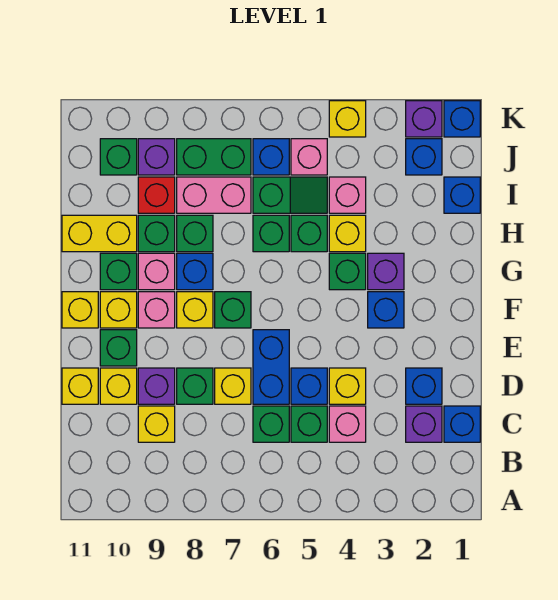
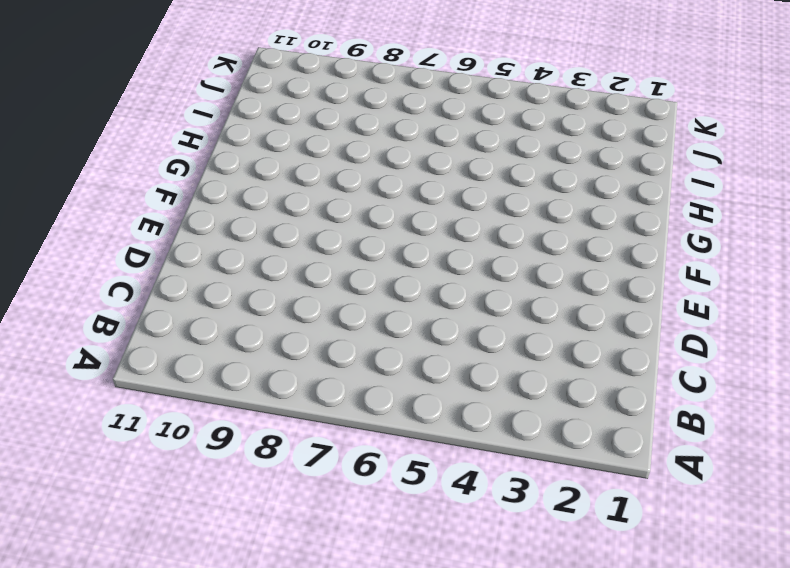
none -> blue 1x1 brick [444,406,480,442]
none -> purple 1x1 brick [406,406,442,442]
none -> pink 1x1 brick [329,406,366,442]
none -> green 1x1 brick [291,406,327,442]

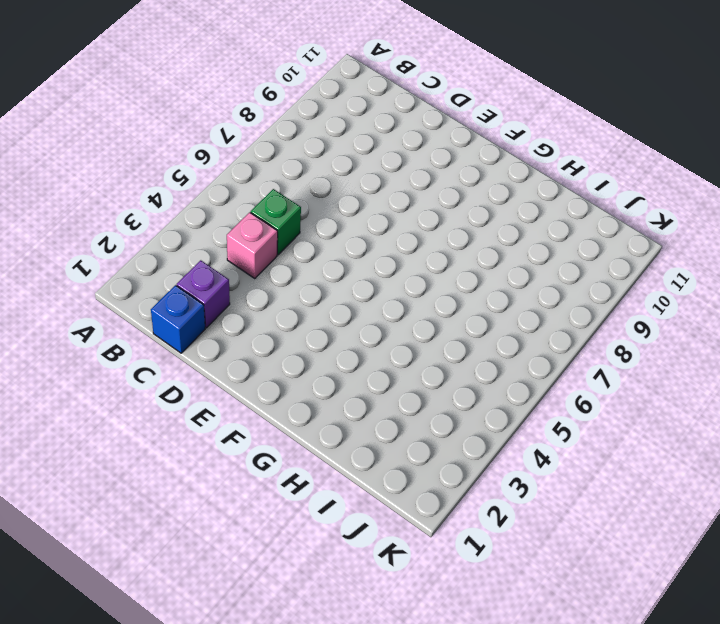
none -> green 1x1 brick [253,406,289,442]
none -> yellow 1x1 brick [138,406,175,442]
none -> blue 1x1 brick [406,368,442,404]
none -> yellow 1x1 brick [329,368,366,404]

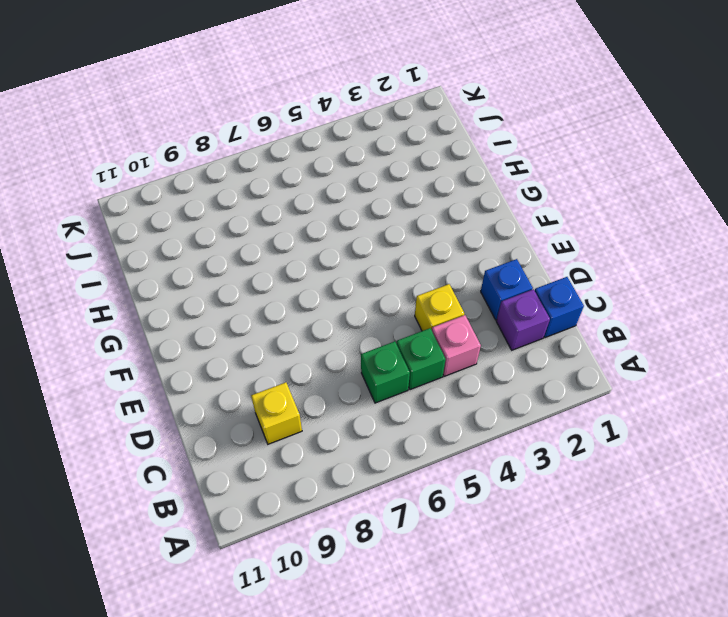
none -> blue 1x1 brick [291,368,327,404]
none -> blue 1x2 brick [253,330,289,404]
none -> yellow 1x1 brick [215,368,251,404]
none -> green 1x1 brick [177,368,213,404]

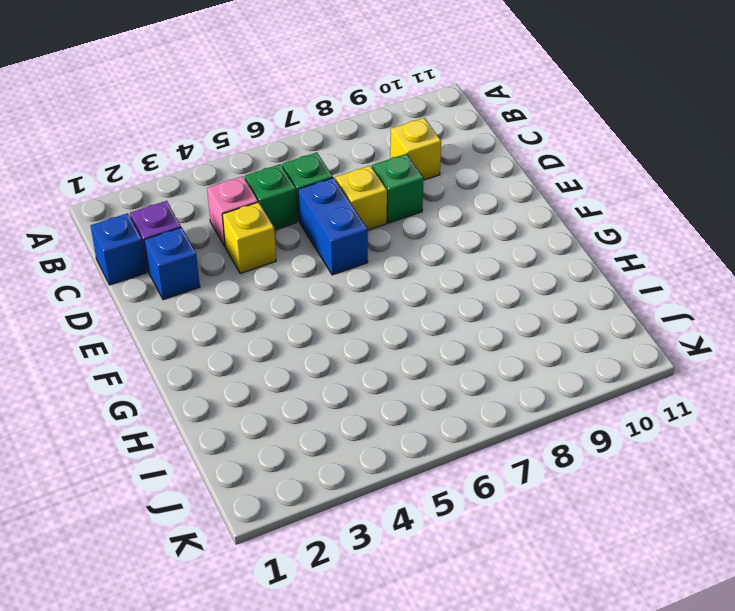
none -> blue 1x1 brick [291,368,327,404]
none -> purple 1x1 brick [138,368,175,404]
none -> yellow 1x1 brick [100,368,137,404]
none -> yellow 1x1 brick [62,368,98,404]

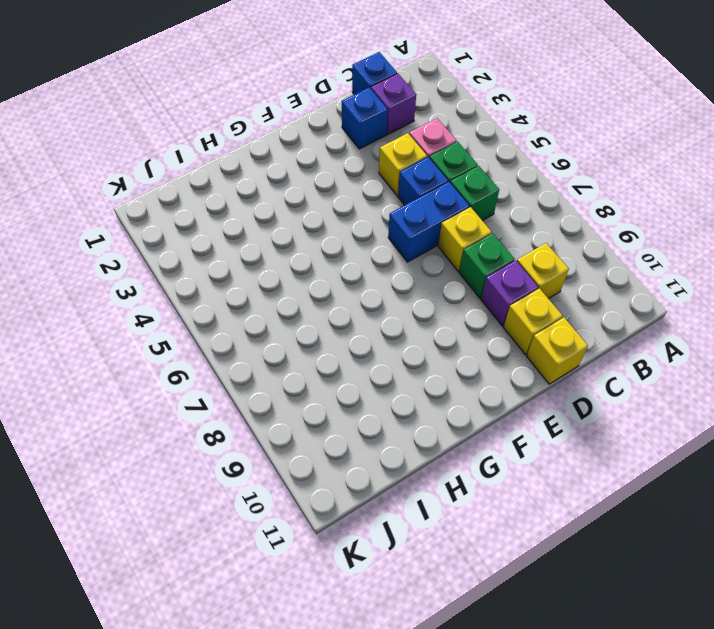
none -> green 1x1 brick [100,330,137,366]
none -> blue 1x1 brick [368,292,404,328]
none -> green 1x1 brick [215,292,251,328]
none -> yellow 1x1 brick [177,292,213,328]

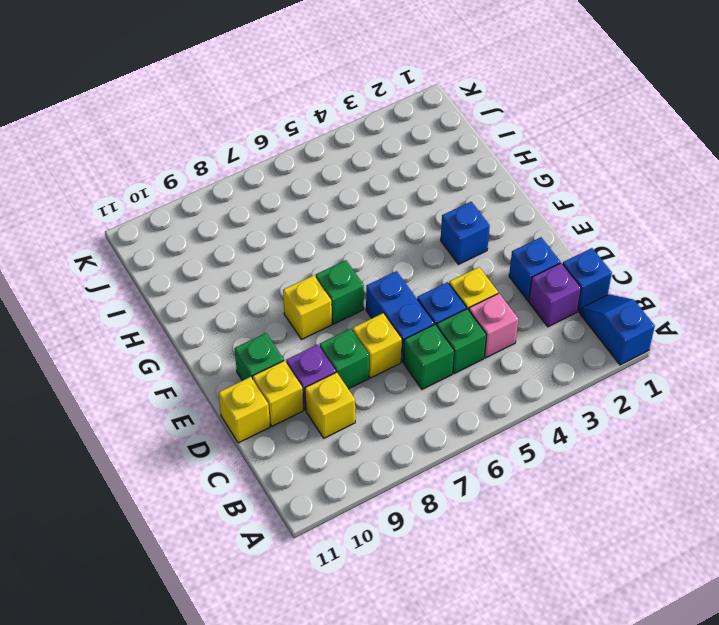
blue 1x2 slope [579,294,655,365] -> none
none -> pink 1x1 brick [138,292,175,328]
none -> yellow 1x1 brick [100,292,137,328]
none -> yellow 1x1 brick [62,292,98,328]
none -> purple 1x1 brick [368,253,404,290]

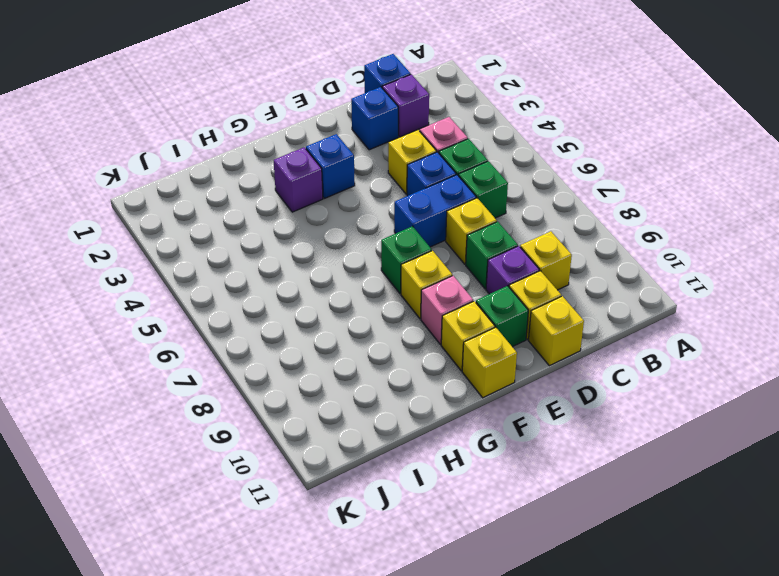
none -> green 1x1 brick [329,253,366,290]
none -> blue 1x1 brick [177,253,213,290]
none -> pink 1x1 brick [138,253,175,290]
none -> green 1x1 brick [100,253,137,290]

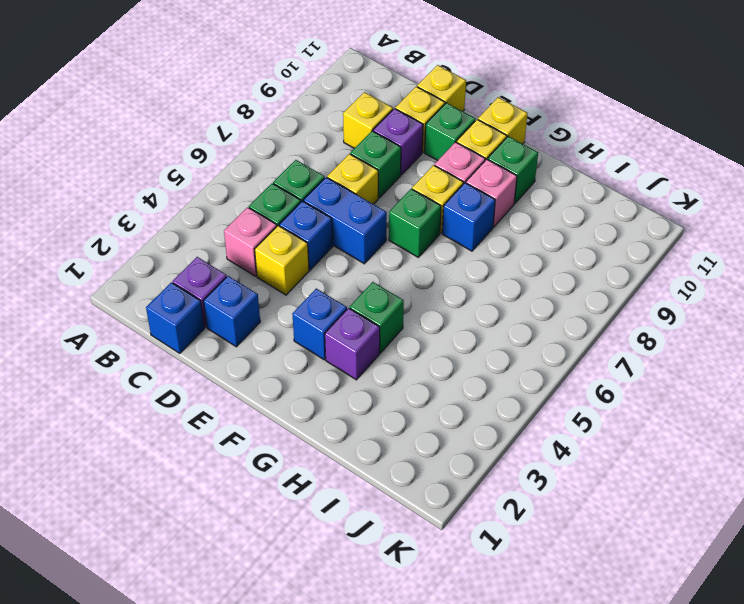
none -> yellow 1x1 brick [329,215,366,252]
none -> green 1x1 brick [291,215,327,252]
none -> green 1x1 brick [253,215,289,252]
none -> green 1x1 brick [177,215,213,252]

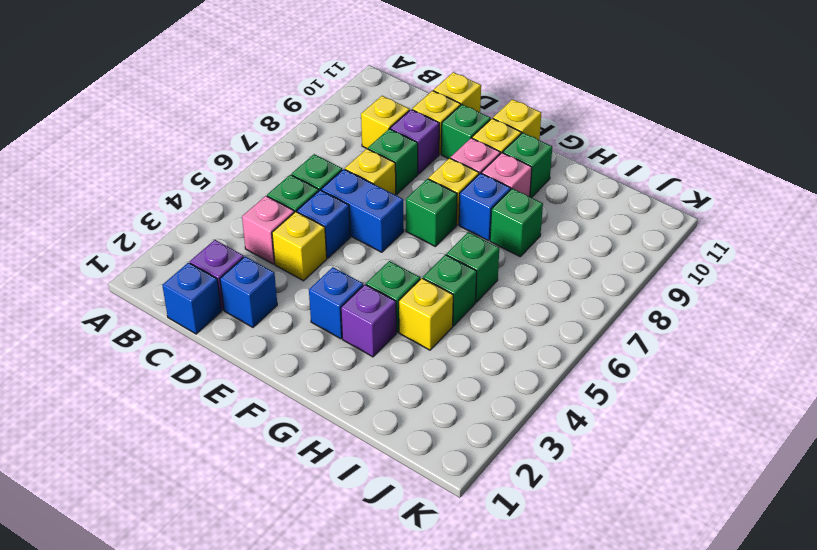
none -> green 1x1 brick [138,215,175,252]
none -> yellow 1x2 brick [62,215,137,252]
none -> blue 1x1 brick [444,177,480,213]
none -> pink 1x1 brick [329,177,366,213]

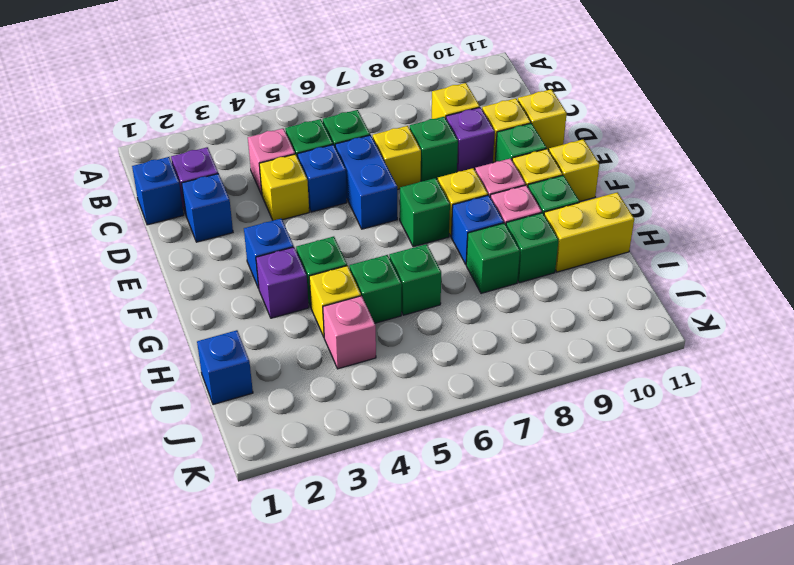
none -> green 1x2 slope [253,177,327,213]
none -> pink 1x2 brick [177,177,251,213]
none -> red 1x1 brick [138,177,175,213]
none -> blue 1x1 brick [406,139,442,175]

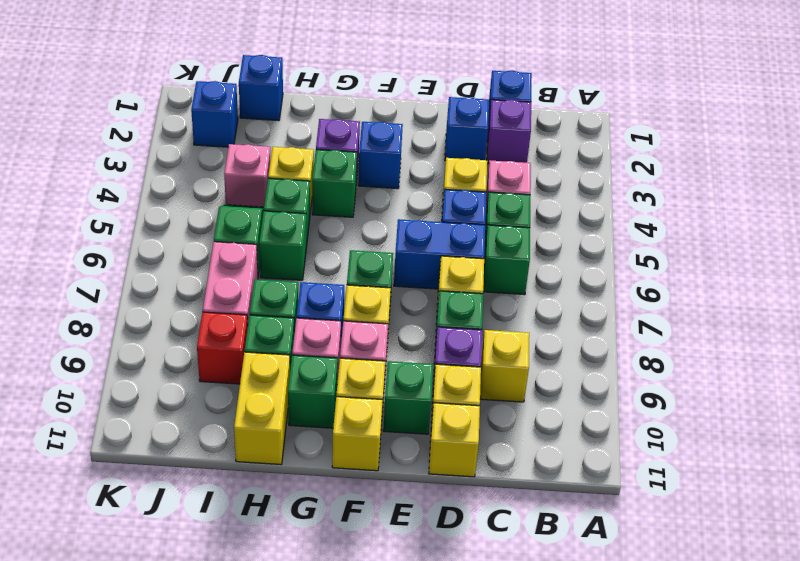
none -> pink 1x1 brick [291,139,327,175]
none -> blue 1x1 brick [253,139,289,175]
none -> green 1x2 brick [177,139,251,175]
none -> purple 1x1 brick [138,139,175,175]

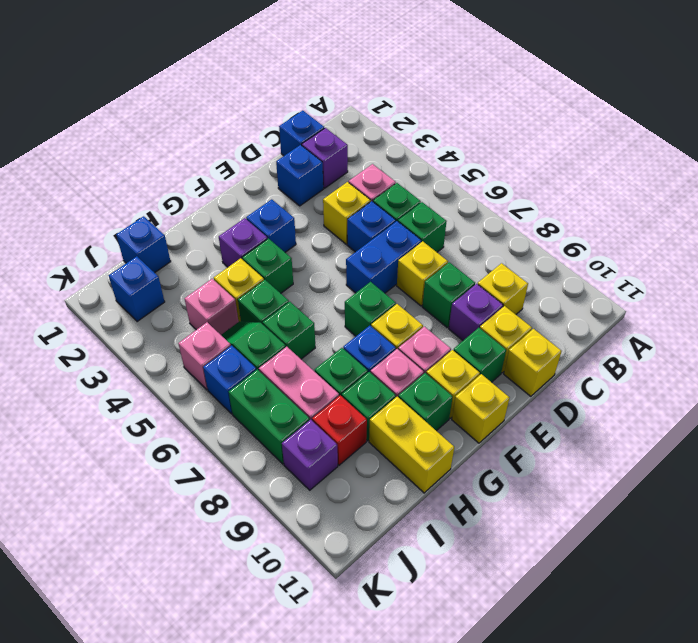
none -> green 1x1 brick [100,139,137,175]
none -> blue 1x1 brick [444,101,480,137]
none -> purple 1x1 brick [406,101,442,137]
none -> yellow 1x1 brick [329,101,366,137]

